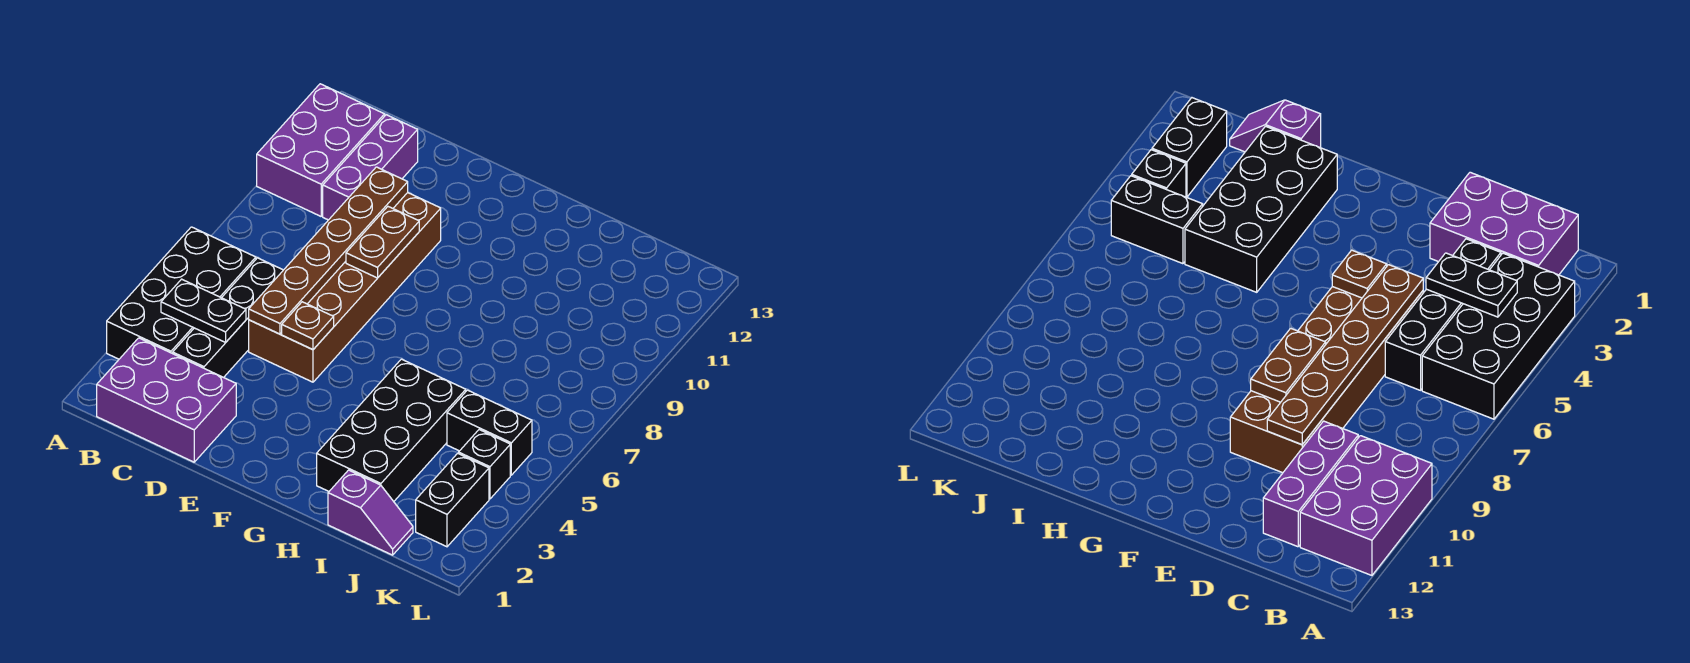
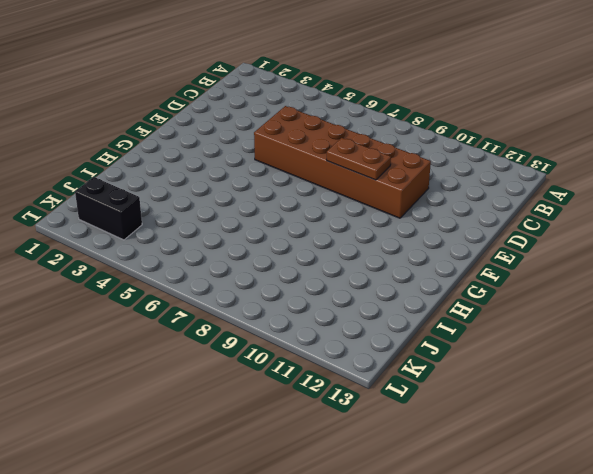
none -> black 2x4 brick [107,227,256,359]
none -> purple 2x3 brick [257,84,385,216]
none -> purple 2x3 brick [97,338,236,462]

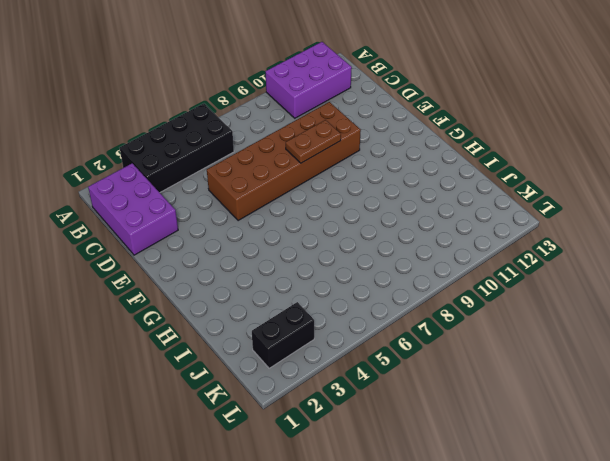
none -> black 1x4 brick [173,258,283,378]
none -> purple 1x3 brick [323,115,418,220]
none -> black 2x4 brick [317,359,466,501]

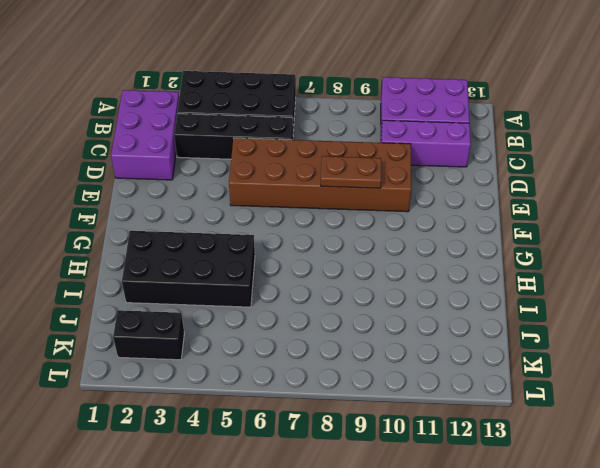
none -> purple 1x2 slope [328,470,413,555]
none -> black 1x2 brick [447,390,532,475]
none -> black 1x1 brick [459,430,510,499]

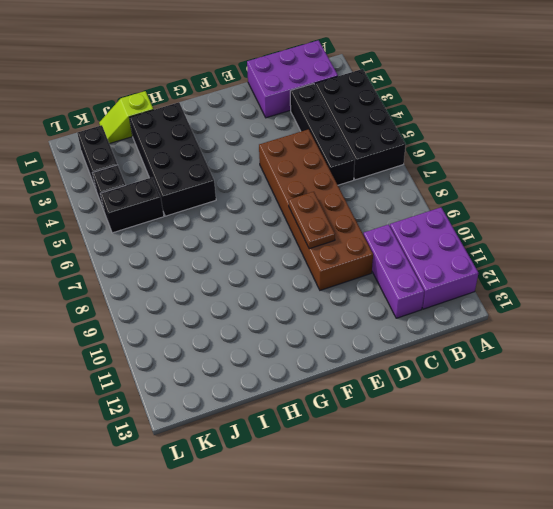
lime 1x2 slope [99,91,153,144] -> purple 1x2 slope [328,470,413,555]
none -> black 1x2 plate [161,279,246,342]
none -> brown 1x6 plate [249,167,408,334]
none -> brown 1x1 plate [282,302,334,350]

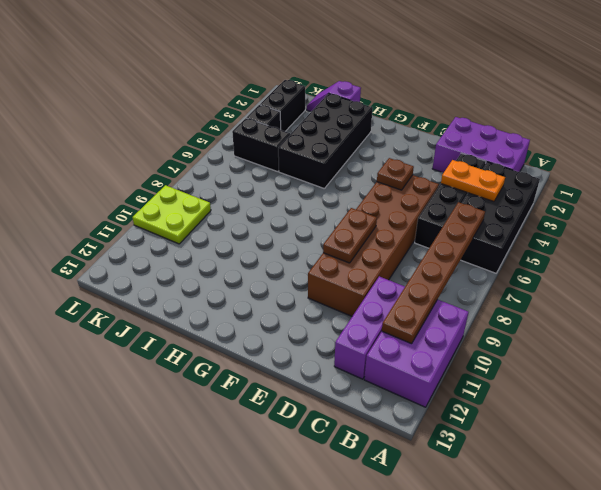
orange 1x2 plate [441,160,505,201] -> black 1x2 plate [161,279,246,342]
brown 1x6 plate [382,202,485,344] -> brown 1x6 plate moved to [249,167,408,334]
lime 2x2 plate [132,185,211,244] -> none

